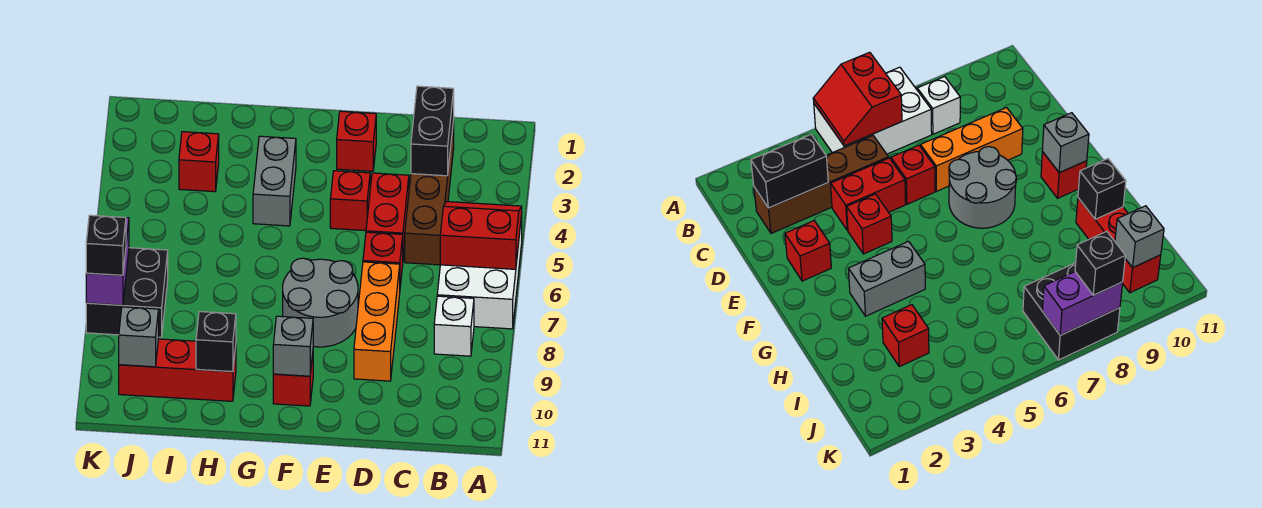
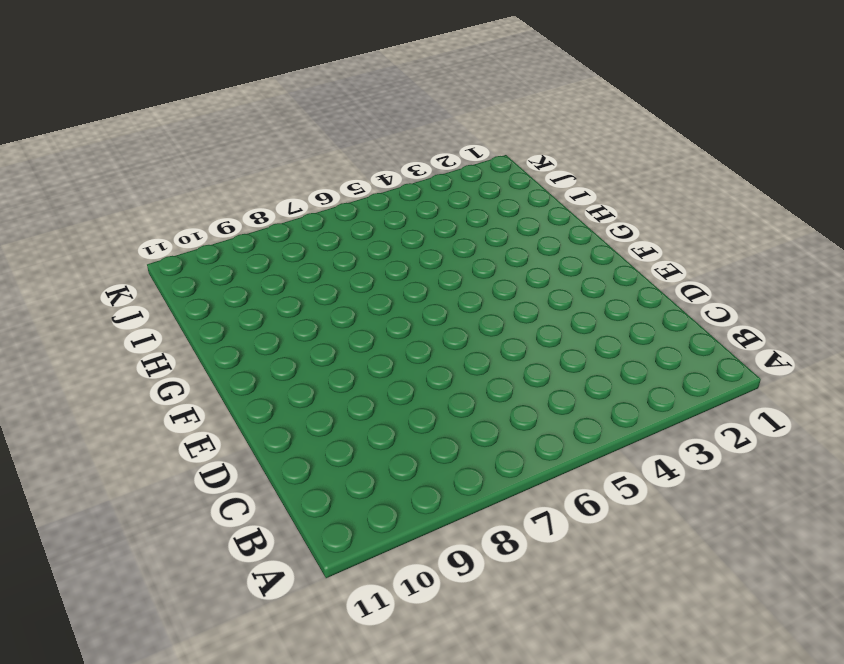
none -> white 2x3 brick [437,215,522,329]
none -> white 1x1 brick [434,296,474,356]
none -> brown 1x4 brick [405,120,454,265]

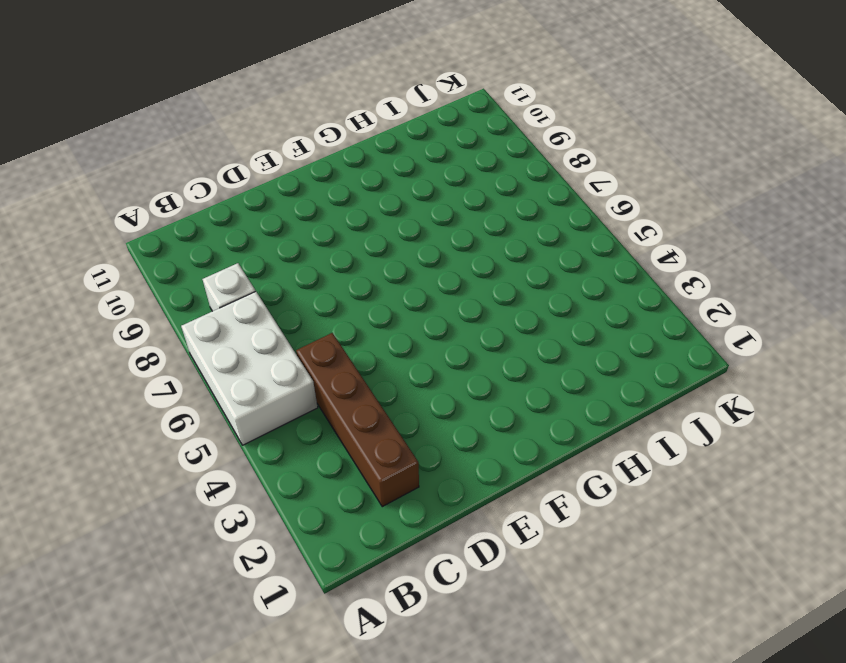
none -> red 1x2 brick [366,173,409,257]
none -> red 1x1 brick [363,232,403,286]
none -> orange 1x3 brick [354,262,400,381]

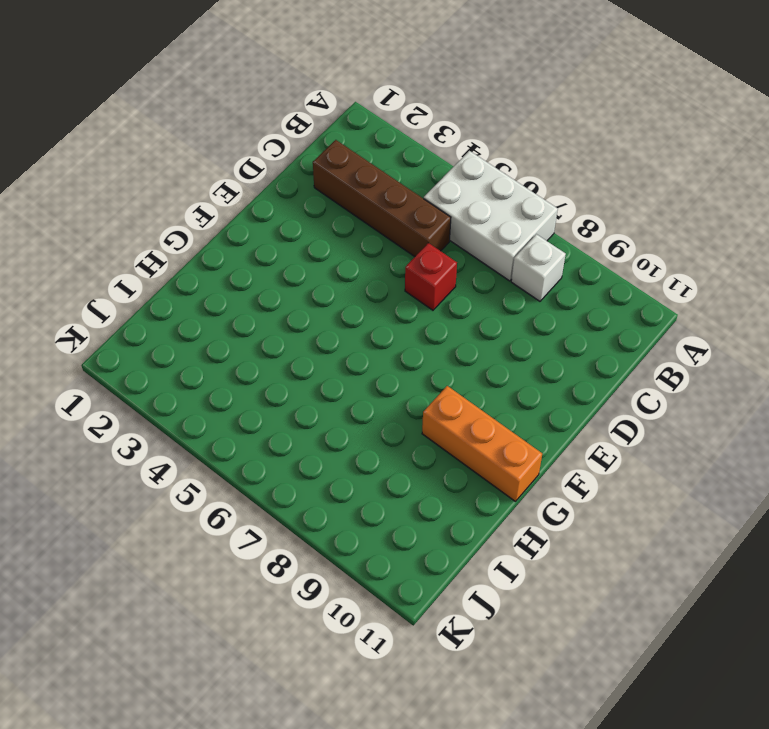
orange 1x3 brick [422,386,542,502] -> orange 1x3 brick moved to [354,262,400,381]
none -> red 1x2 brick [366,173,409,257]
none -> red 1x1 brick [337,111,376,171]
none -> red 1x1 brick [330,171,370,231]

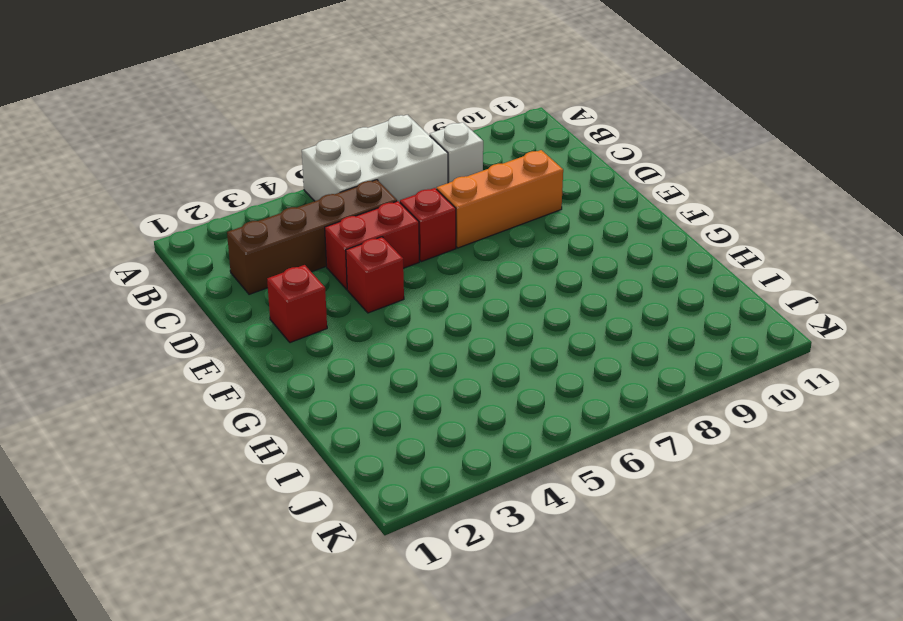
none -> grey 2x2 round brick [283,258,358,347]
none -> red 1x1 brick [273,355,313,406]
none -> grey 1x2 brick [253,136,296,226]

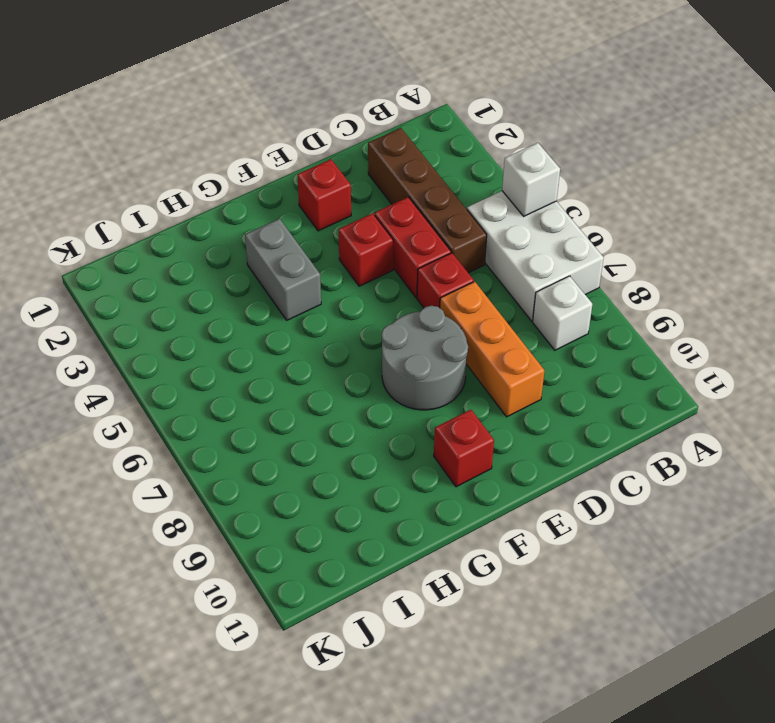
white 1x1 brick [502,143,560,216] -> red 2x2 slope [440,202,522,269]
none -> red 1x3 brick [119,339,236,401]
none -> red 1x1 brick [179,132,219,192]
none -> black 2x2 brick [86,248,168,337]

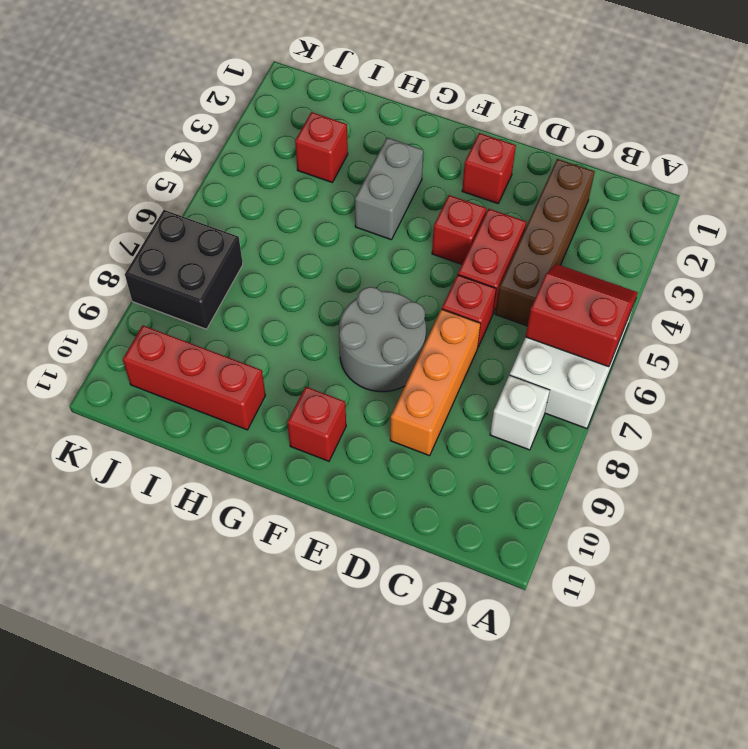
none -> black 1x2 brick [411,86,454,176]
none -> grey 1x1 brick [273,316,313,376]
none -> black 1x1 brick [196,312,236,372]

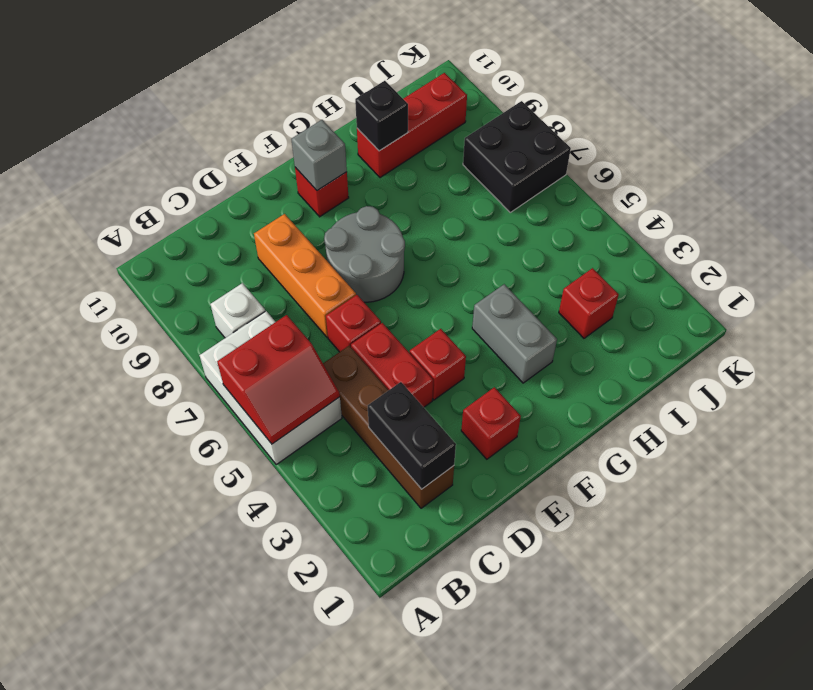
none -> grey 1x1 brick [119,307,159,367]
none -> purple 1x2 brick [86,218,129,305]
none -> black 1x1 brick [86,215,126,275]

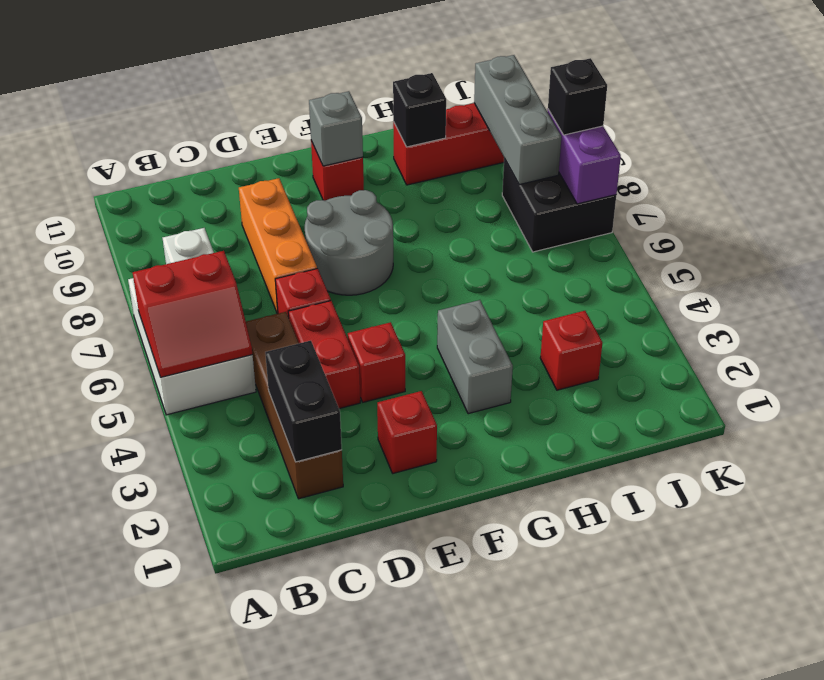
grey 1x3 brick [474,55,561,185] -> grey 1x1 brick [119,307,159,367]

